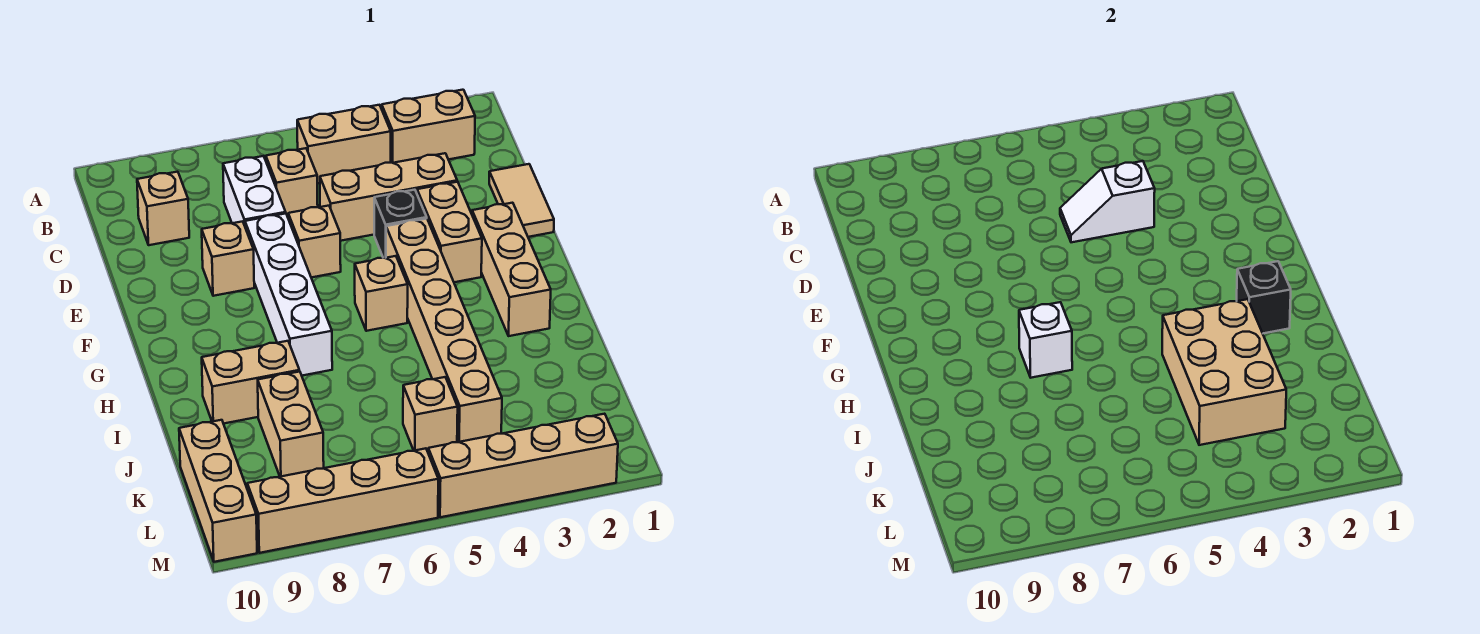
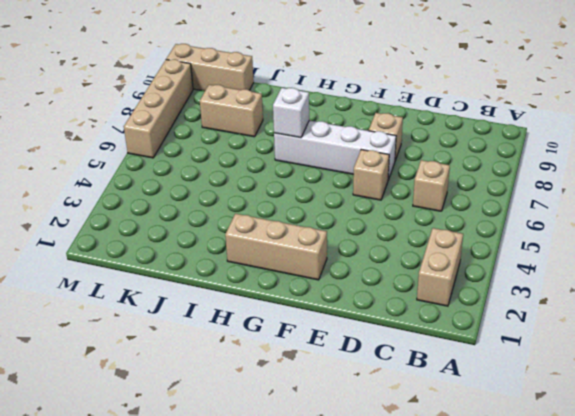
none -> tan 1x2 brick [297,105,391,184]
none -> white 1x2 brick [223,156,286,225]
none -> tan 1x1 brick [137,172,189,245]

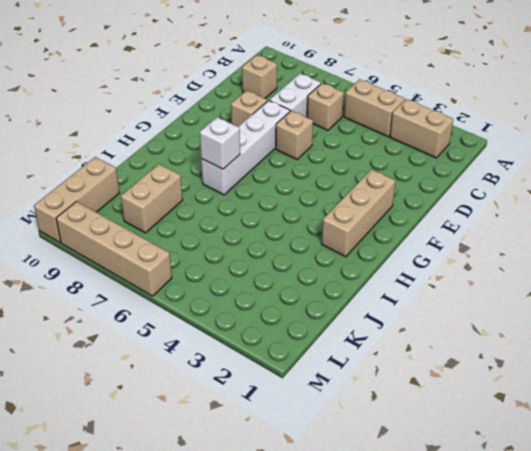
none -> tan 1x2 tile [489,164,554,237]
none -> tan 1x3 brick [320,153,457,241]
none -> tan 1x2 brick [417,182,482,282]

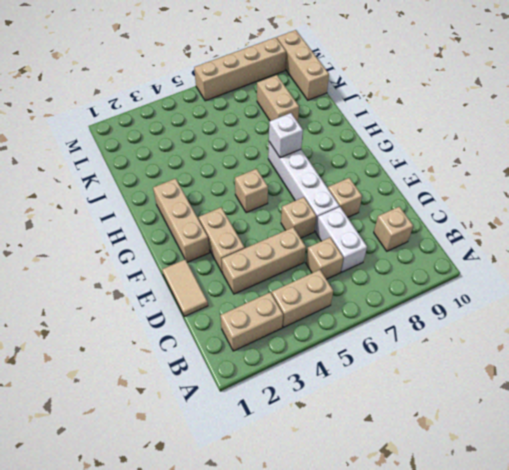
none -> black 1x1 brick [374,190,427,258]
none -> tan 1x6 brick [386,219,502,442]
none -> tan 1x2 brick [202,341,299,424]

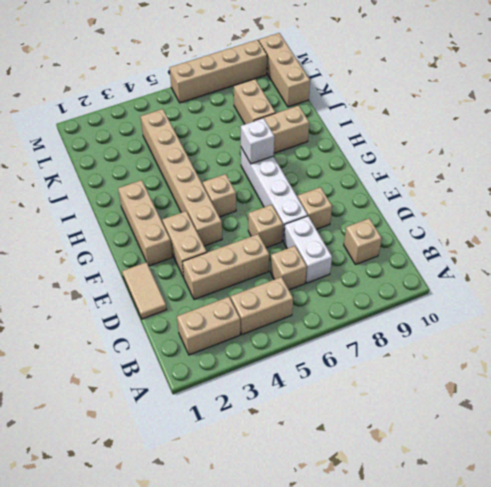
none -> black 1x1 brick [374,190,427,258]
none -> tan 1x1 brick [403,377,458,451]
none -> tan 1x4 brick [428,414,618,517]

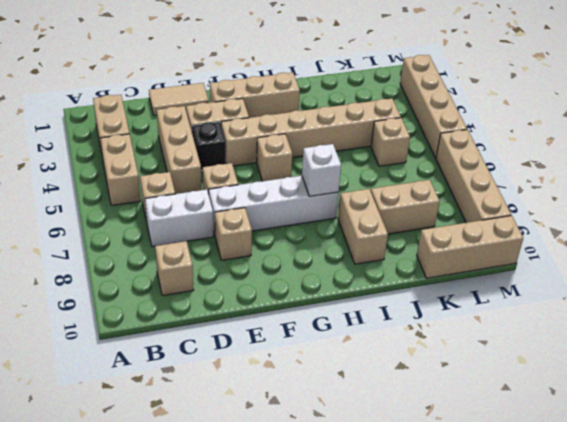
none -> white 1x2 slope [1060,161,1155,242]
none -> black 1x1 brick [1237,261,1291,333]
none -> tan 2x3 brick [1162,299,1286,445]

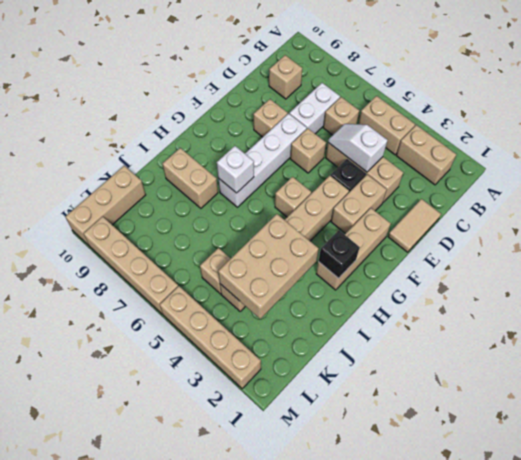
none -> tan 1x2 brick [258,371,324,477]

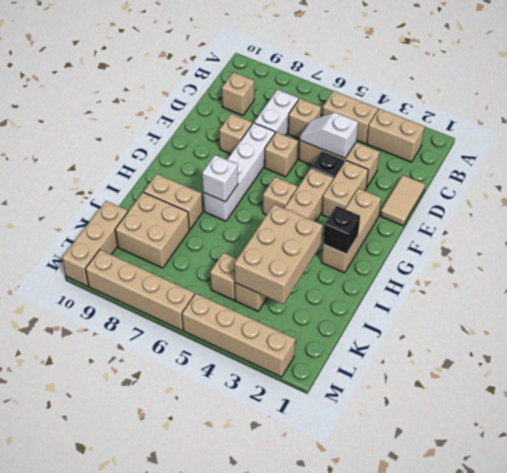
tan 2x2 brick [115,192,189,268] -> tan 1x2 brick [258,371,324,477]

